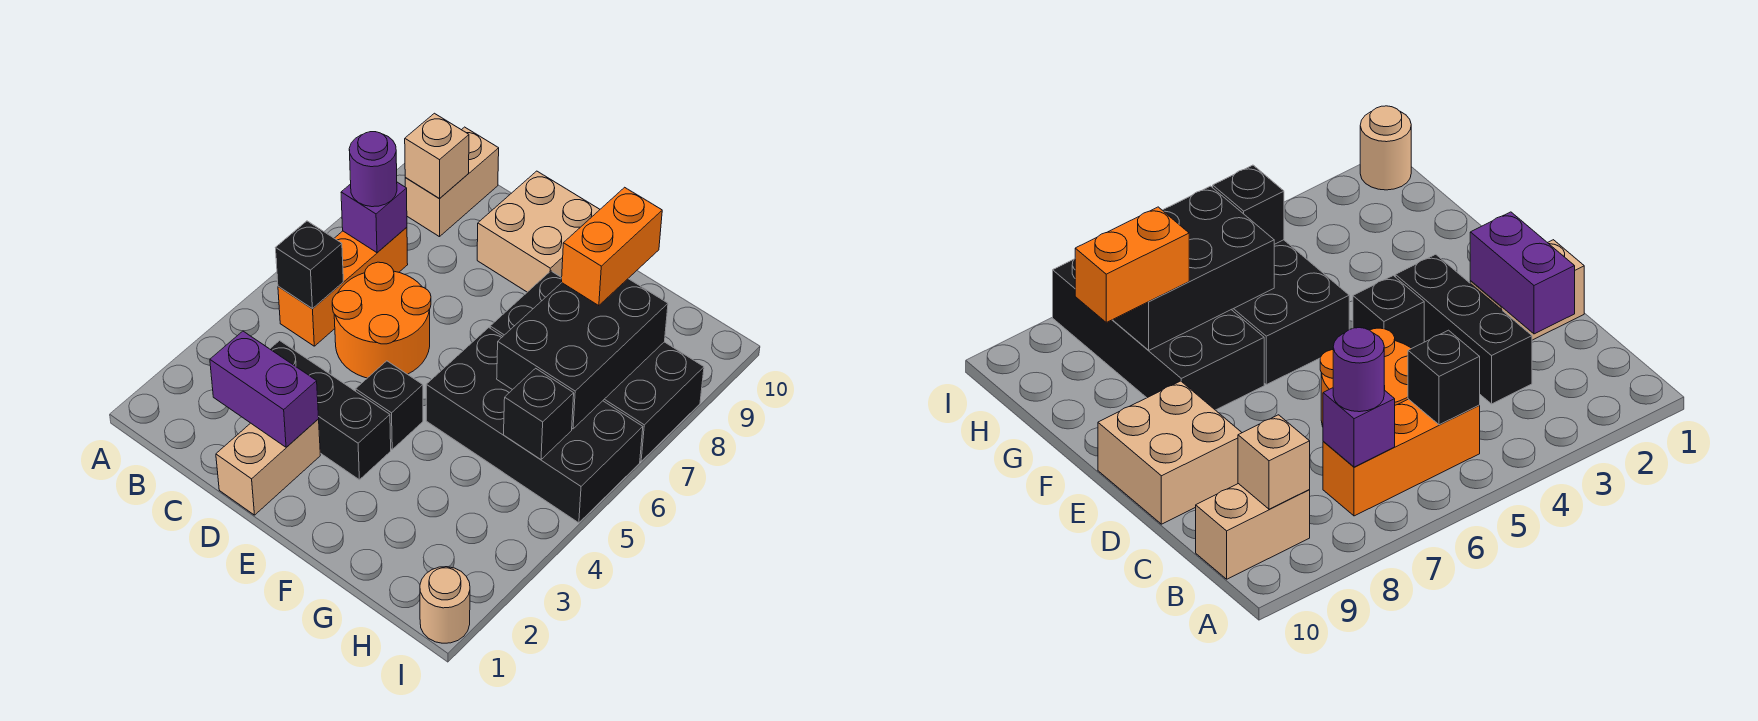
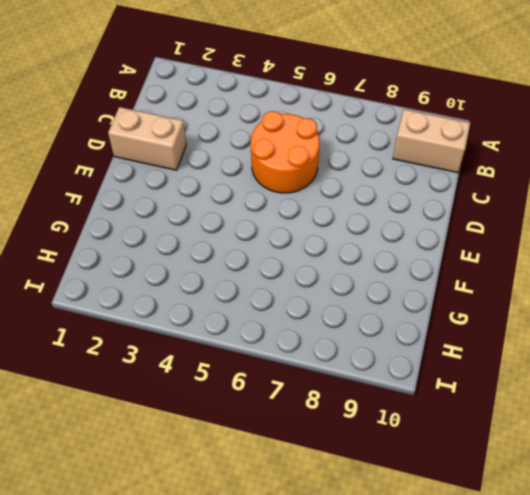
none -> orange 1x3 brick [278,227,408,346]
none -> black 1x3 brick [270,341,391,480]
none -> tan 2x2 brick [477,171,600,292]

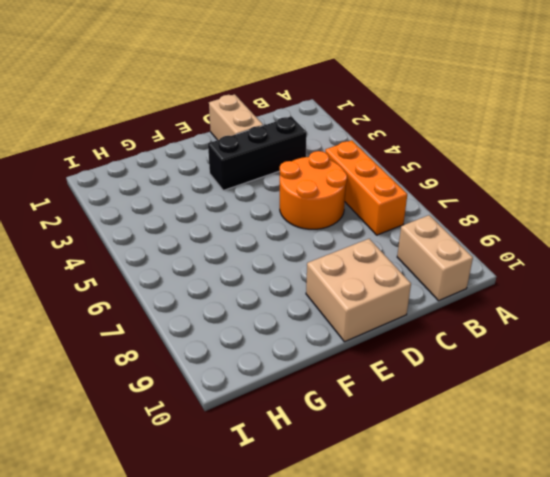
none -> black 1x1 brick [356,361,423,449]
none -> black 2x4 brick [426,328,643,523]
none -> black 2x4 brick [490,271,704,461]

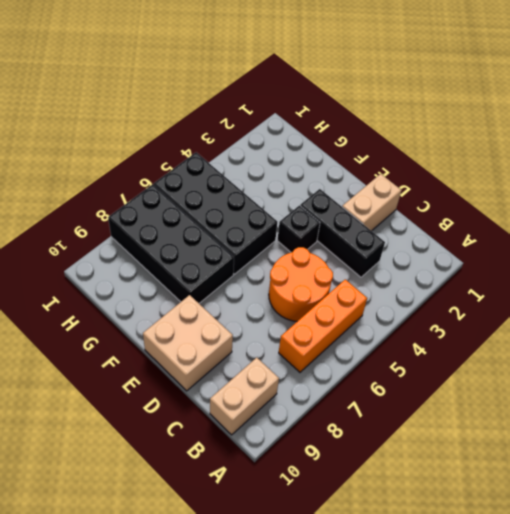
none -> tan 1x1 round brick [420,567,470,643]
none -> black 1x1 brick [276,221,343,308]
none -> purple 1x1 brick [341,182,407,253]

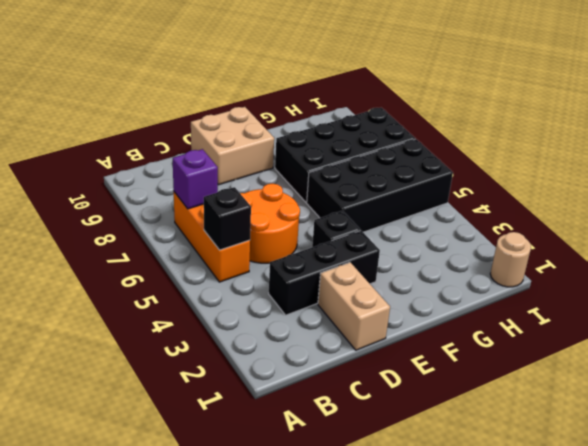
none -> tan 1x2 brick [405,127,499,237]
none -> tan 1x1 brick [405,113,469,199]
none -> purple 1x2 brick [210,331,319,447]

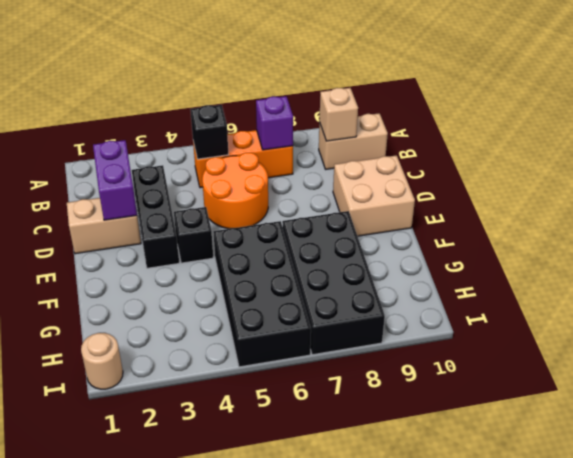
none -> black 2x3 brick [497,279,668,429]
none -> black 1x1 brick [504,368,574,460]
none -> purple 1x1 round brick [349,132,397,207]

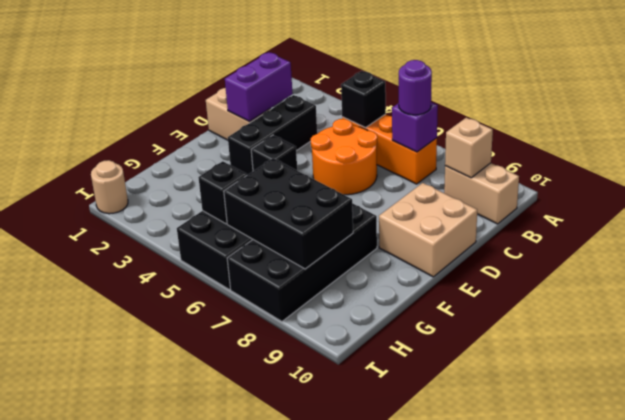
none -> orange 1x2 brick [562,187,662,306]

